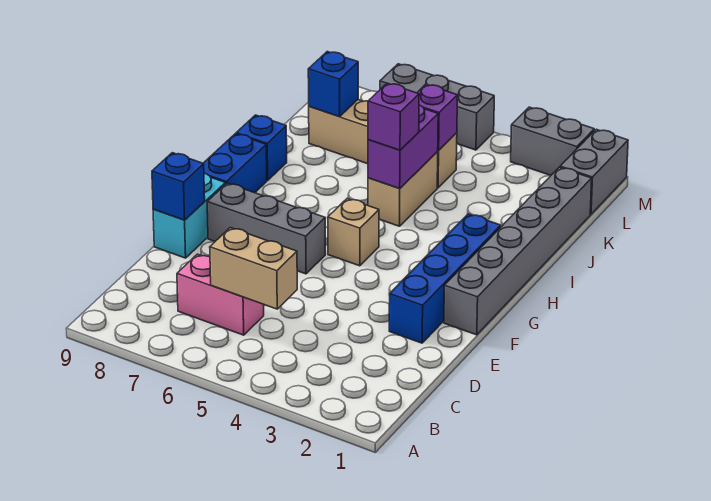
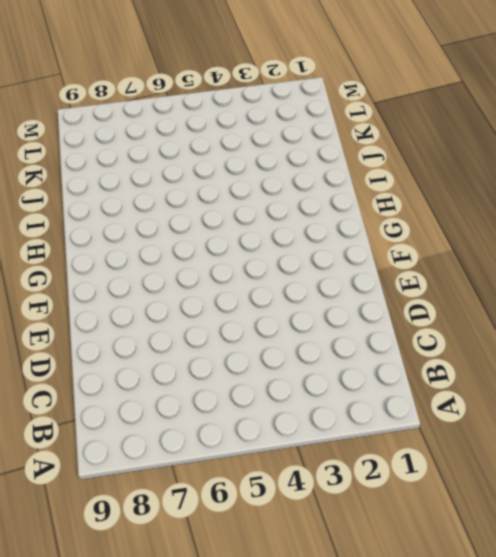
none -> pink 1x2 brick [177,254,264,335]
none -> blue 1x4 brick [389,214,501,343]
none -> cyan 1x2 brick [153,173,225,258]

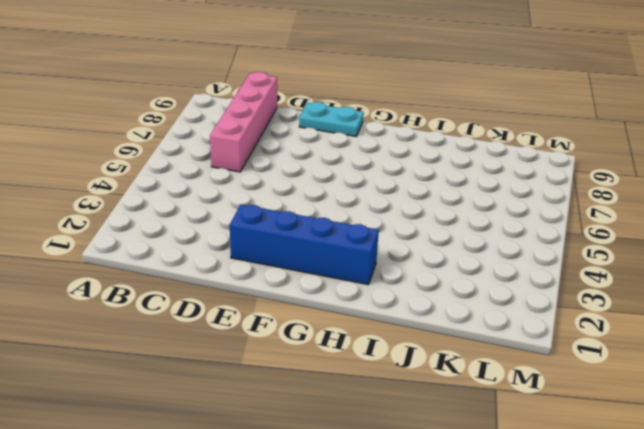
pink 1x4 brick [210,72,277,172] -> pink 1x2 brick [177,254,264,335]
cyan 1x2 plate [299,102,364,136] -> cyan 1x2 brick [153,173,225,258]
none -> grey 1x6 brick [444,167,592,335]
none -> grey 1x3 brick [207,183,325,274]
none -> tan 1x1 brick [328,199,379,266]

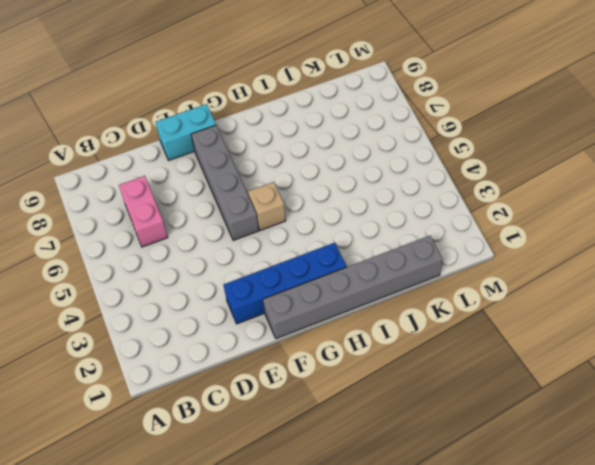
grey 1x4 brick [191,125,259,240] -> grey 1x3 brick [207,183,325,274]
none -> blue 1x2 brick [203,134,267,193]
none -> tan 1x2 brick [368,151,438,226]
none -> blue 1x1 brick [236,115,287,180]

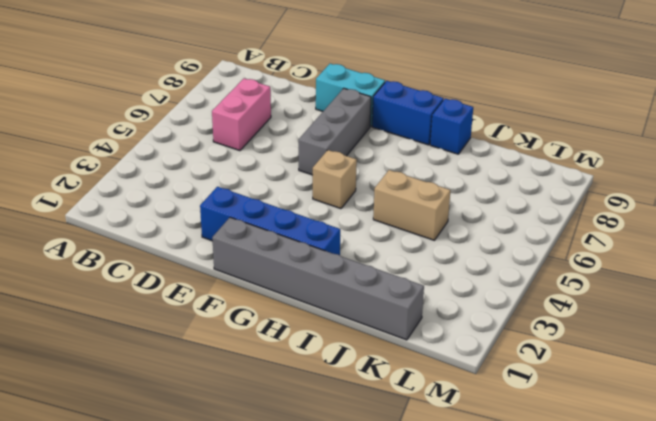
none -> tan 1x4 brick [309,100,457,188]
none -> grey 1x2 brick [560,129,628,214]
none -> grey 1x2 brick [511,107,594,176]

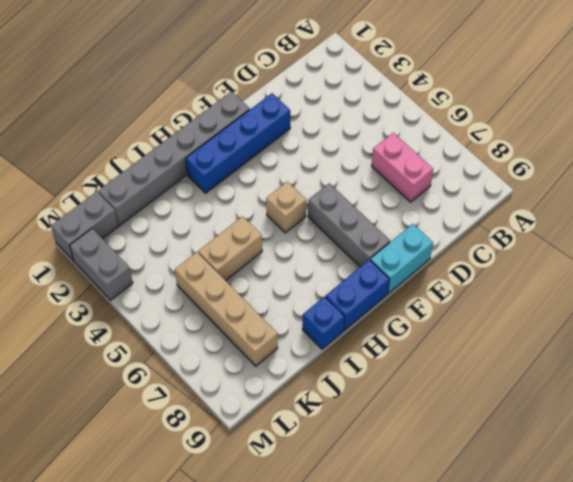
none -> grey 1x3 brick [380,64,494,150]
none -> tan 1x2 brick [210,228,297,309]
none -> blue 1x1 brick [152,153,205,220]

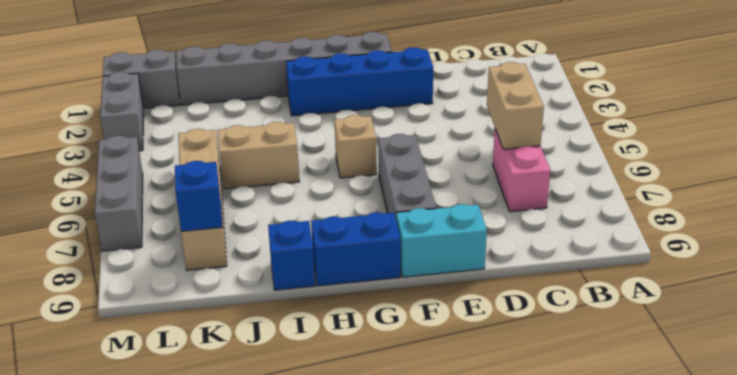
none -> blue 1x1 brick [152,153,205,220]
none -> purple 1x2 brick [368,105,438,189]
none -> purple 1x1 brick [417,84,457,150]

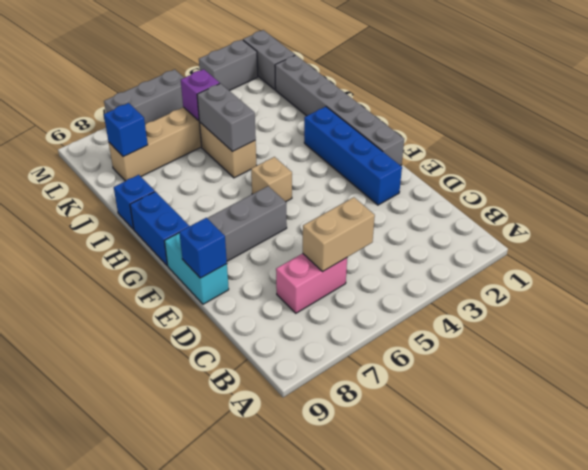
grey 1x2 brick [197,83,256,152] -> purple 1x2 brick [368,105,438,189]
none -> purple 1x1 brick [368,83,419,150]

